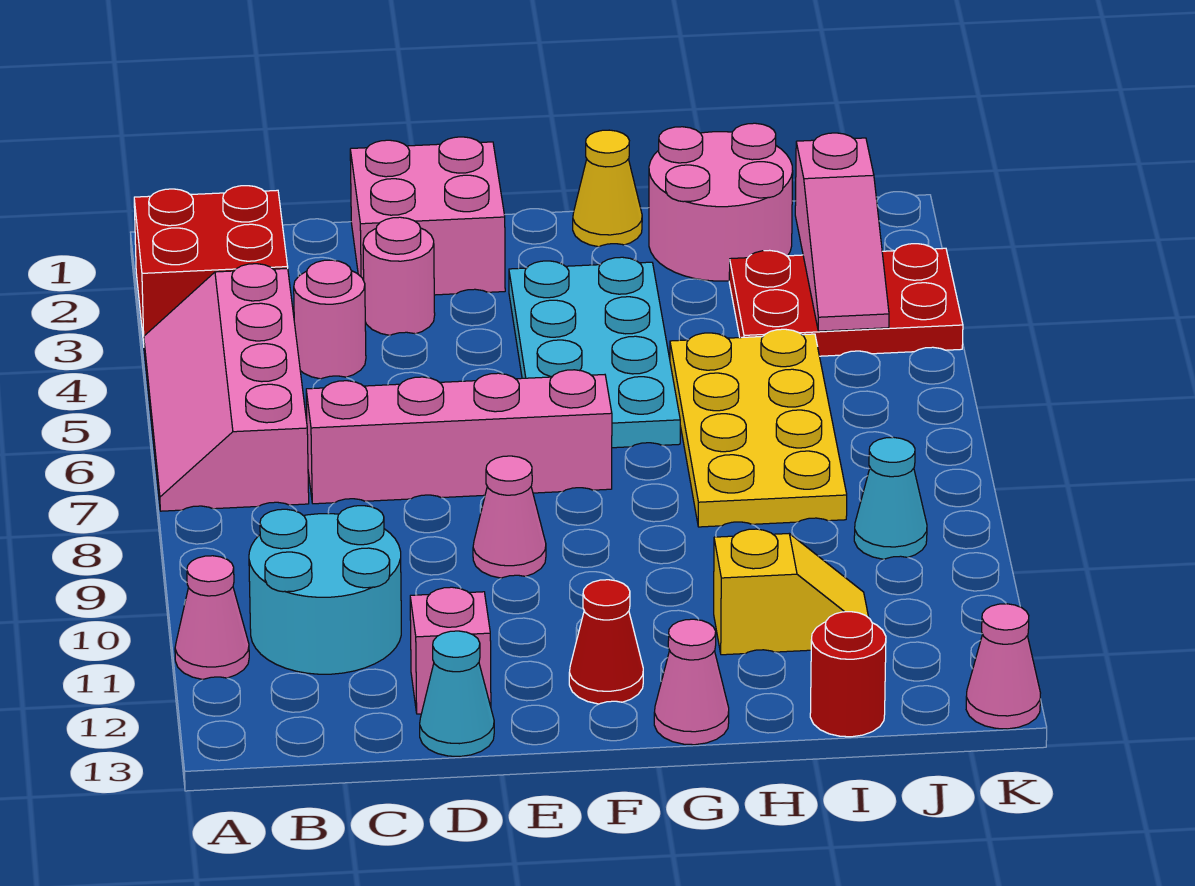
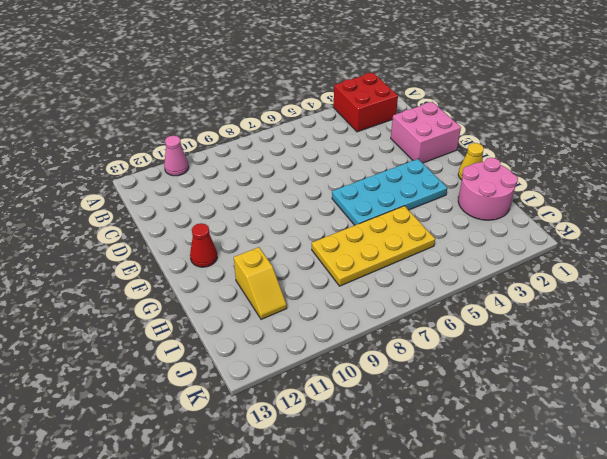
none -> pink 2x4 slope [144,264,309,511]
none -> cyan 2x2 round brick [249,506,401,674]
none -> pink 1x1 round brick [294,260,366,379]

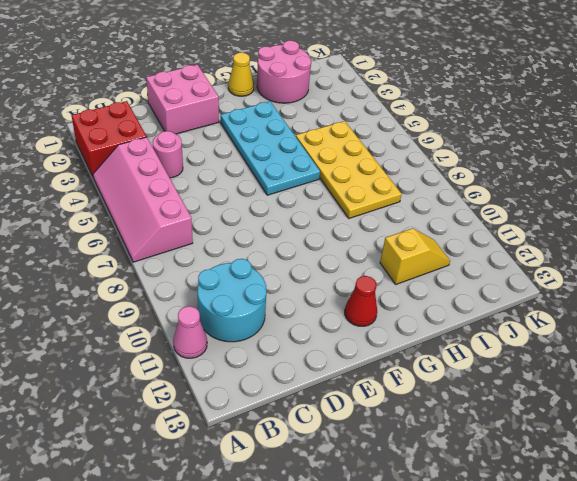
none -> pink 1x4 brick [306,370,612,504]
none -> pink 1x1 round brick [363,217,435,335]
none -> pink 1x1 brick [410,587,491,714]

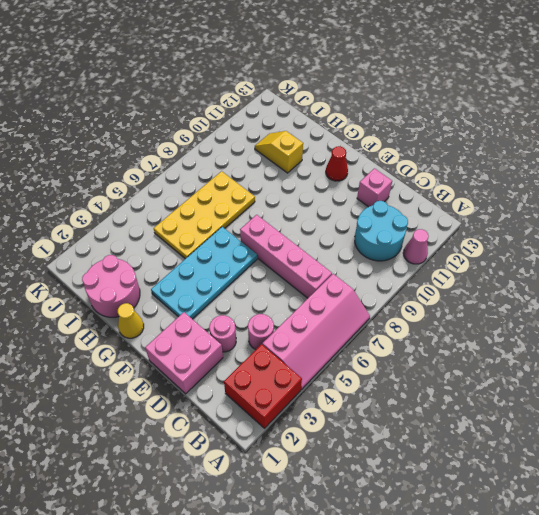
none -> cyan 1x1 cone [420,631,494,757]
none -> pink 1x1 cone [473,456,546,578]
none -> pink 1x1 cone [654,619,729,745]

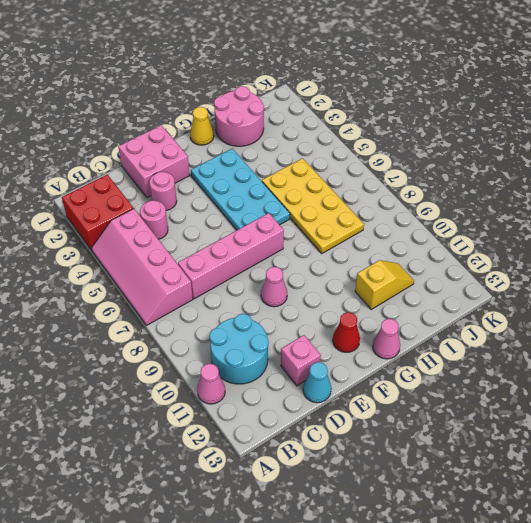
none -> red 2x3 plate [729,244,963,356]
none -> red 1x1 round brick [810,612,886,737]
none -> cyan 1x1 cone [854,437,927,559]

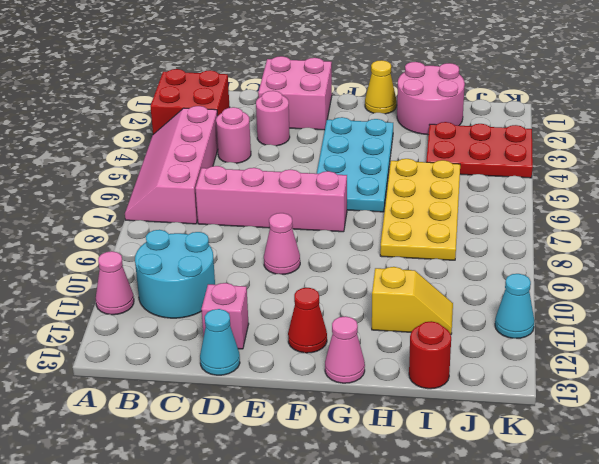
cyan 1x1 cone [495,274,535,338] -> cyan 1x1 cone moved to [854,437,927,559]
none -> pink 1x1 cone [966,604,1040,729]
none -> pink 1x3 slope [795,133,889,331]

